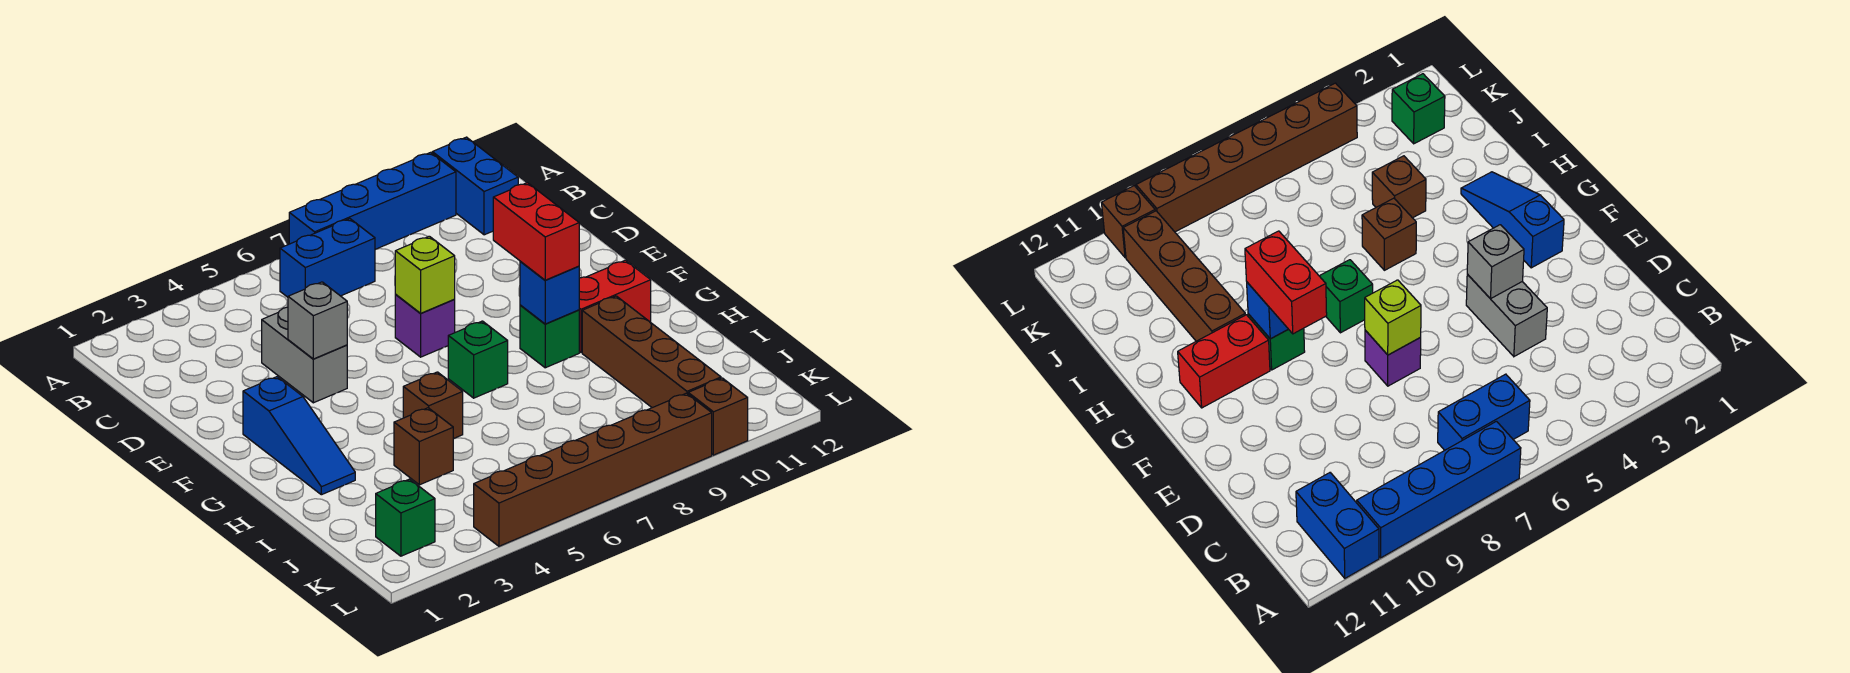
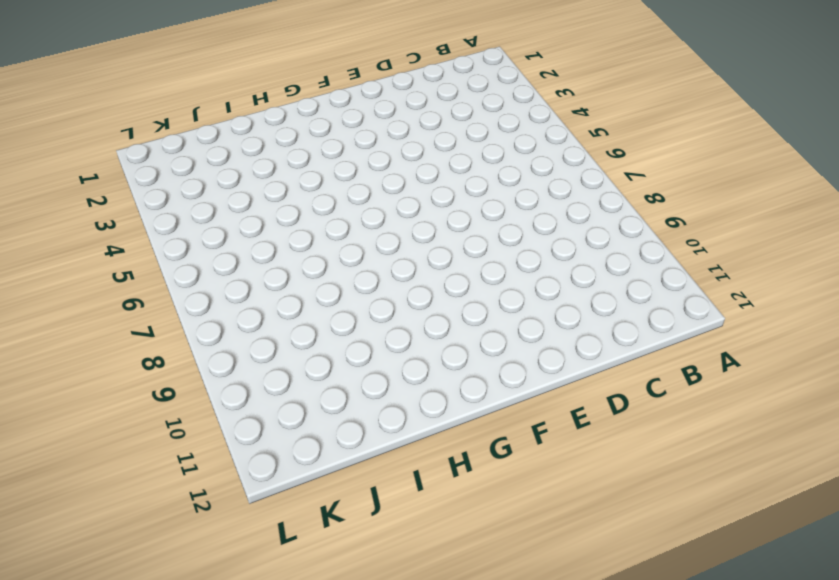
none -> blue 1x4 brick [289,152,456,250]
none -> blue 1x2 brick [432,137,518,235]
none -> blue 1x2 brick [280,219,375,297]

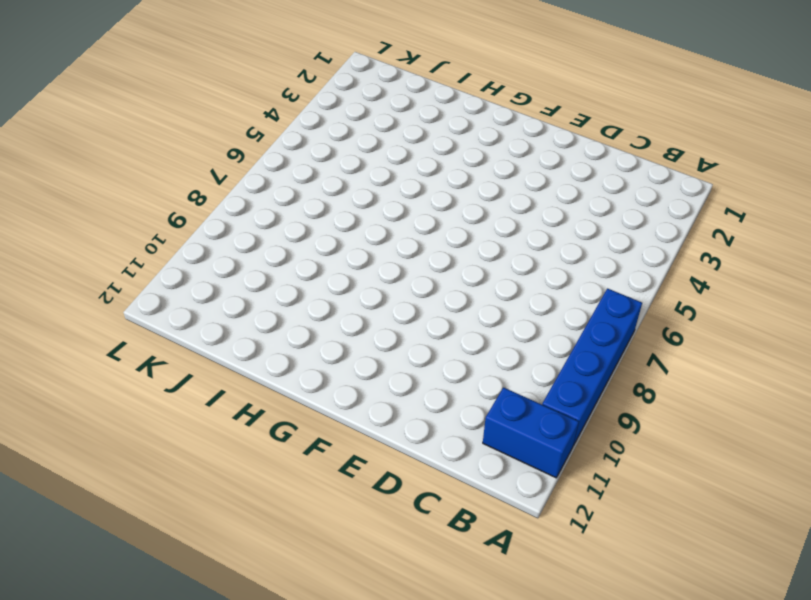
none -> blue 1x2 brick [280,219,375,297]
none -> grey 1x2 brick [262,307,347,403]
none -> purple 1x1 brick [395,295,455,357]

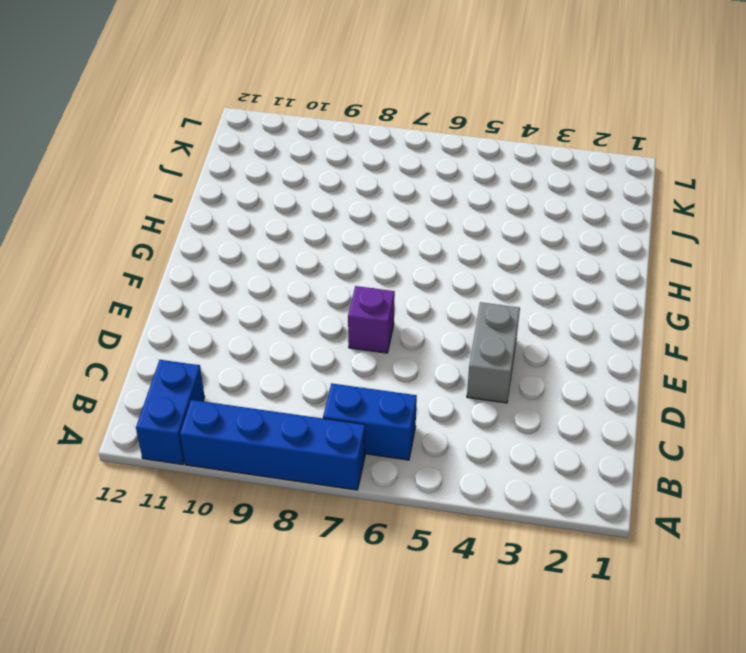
none -> blue 1x3 slope [243,377,355,495]
none -> green 1x1 brick [448,321,508,398]
none -> green 1x1 brick [520,305,579,368]

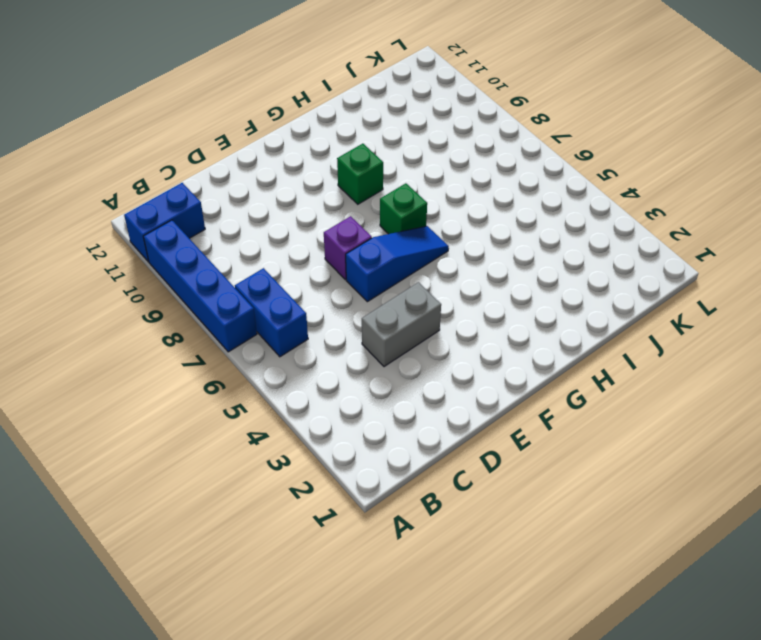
blue 1x3 slope [346,226,449,302] -> blue 1x3 slope moved to [243,377,355,495]
none -> red 1x2 brick [579,260,651,352]
none -> brown 1x1 brick [403,372,463,439]
none -> brown 1x4 brick [582,296,721,408]

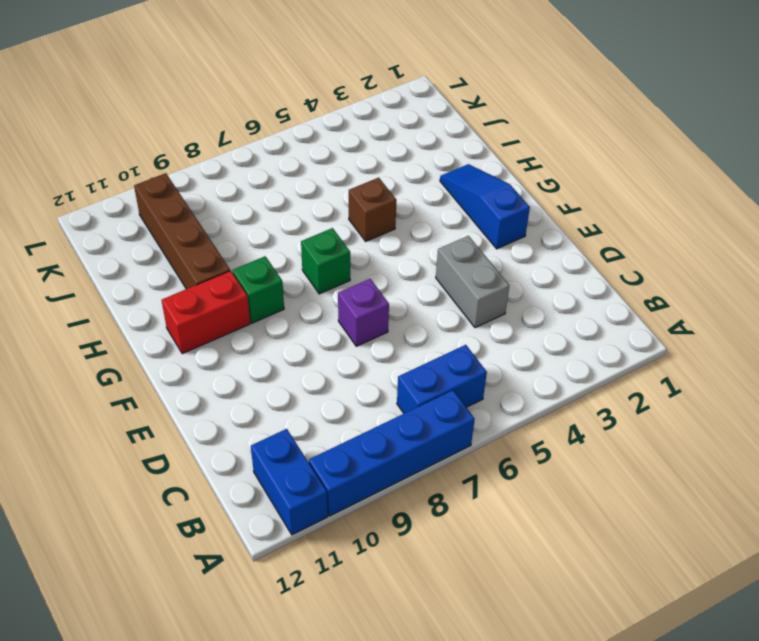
none -> brown 1x1 brick [394,408,453,485]
none -> green 1x1 brick [376,479,435,556]
none -> brown 1x6 brick [474,393,712,546]

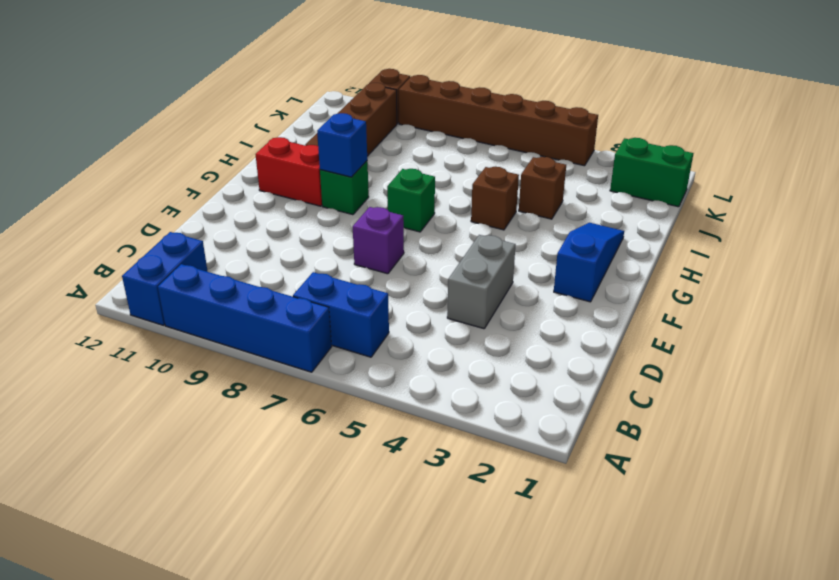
green 1x2 brick [610,138,693,207] -> green 1x1 brick [376,479,435,556]
none -> grey 1x1 brick [288,282,347,359]
none -> lime 1x1 brick [395,236,455,313]
none -> red 1x2 brick [493,183,579,280]

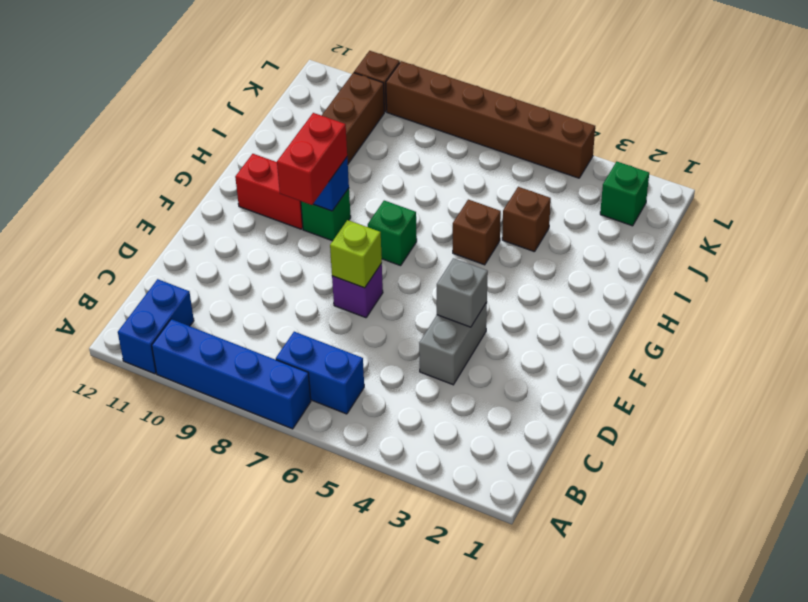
none -> blue 1x3 slope [243,377,355,495]

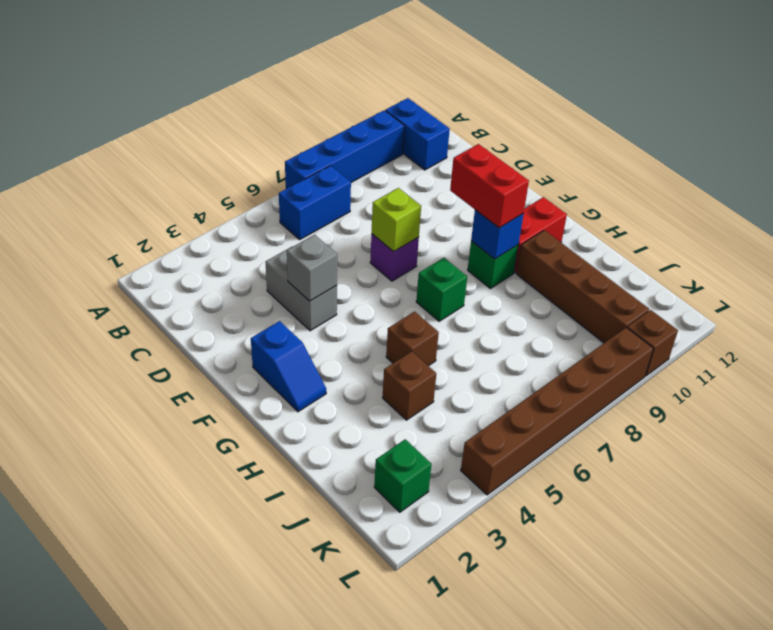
blue 1x2 slope [251,321,326,412] -> blue 1x3 slope [243,377,355,495]

